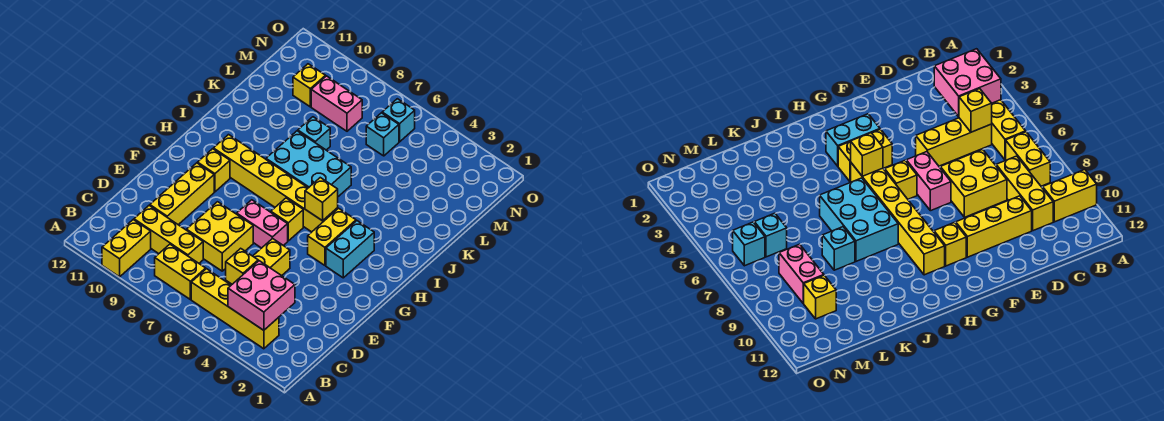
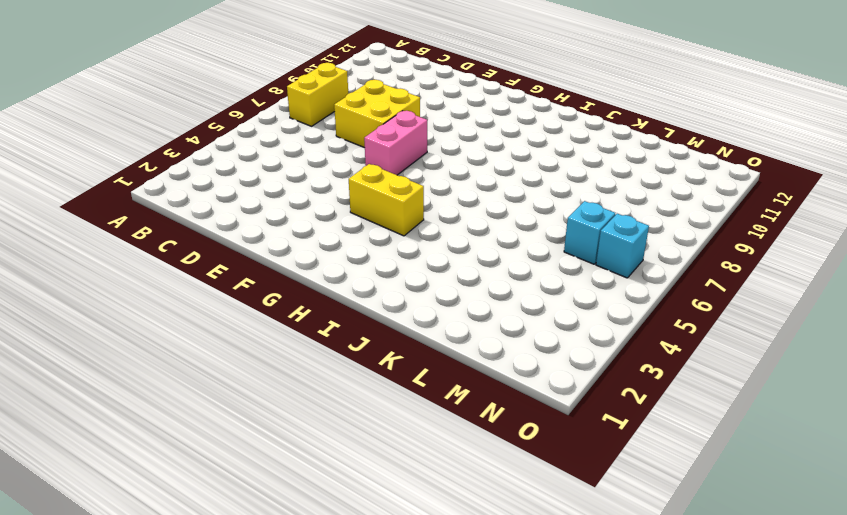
none -> yellow 1x2 brick [102,220,151,277]
none -> yellow 1x4 brick [191,269,279,349]
none -> yellow 1x3 brick [226,238,290,285]

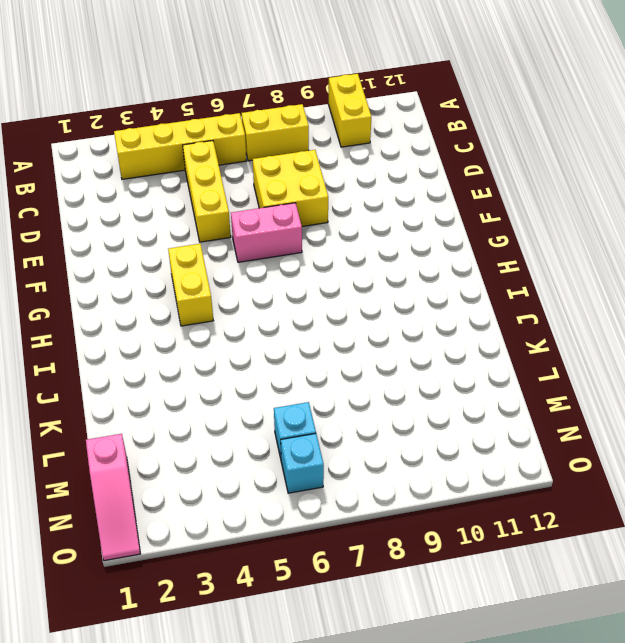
pink 1x3 slope [86,434,140,561] -> none
none -> yellow 1x3 brick [134,206,203,263]
none -> yellow 1x3 brick [150,163,214,225]
none -> cyan 1x2 brick [326,221,374,278]

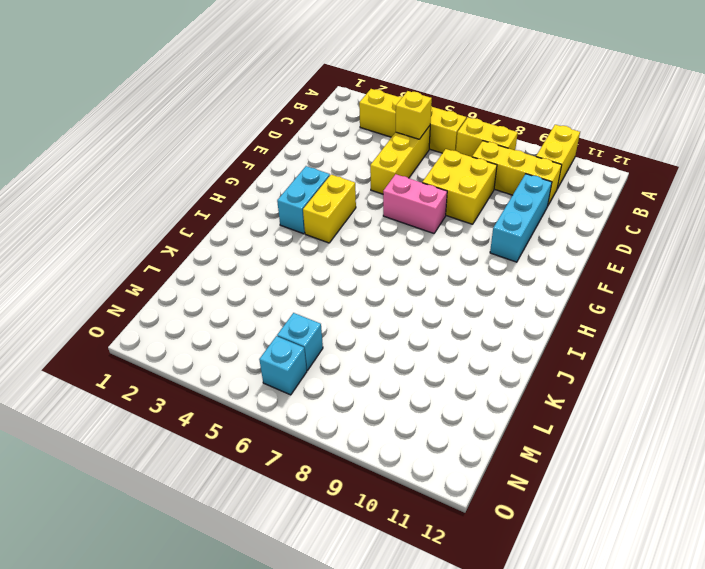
cyan 1x3 brick [490,174,552,262] -> yellow 1x3 brick [150,163,214,225]
none -> yellow 1x1 brick [271,198,303,241]
none -> yellow 1x1 brick [198,149,230,192]
none -> yellow 1x6 brick [213,135,338,232]

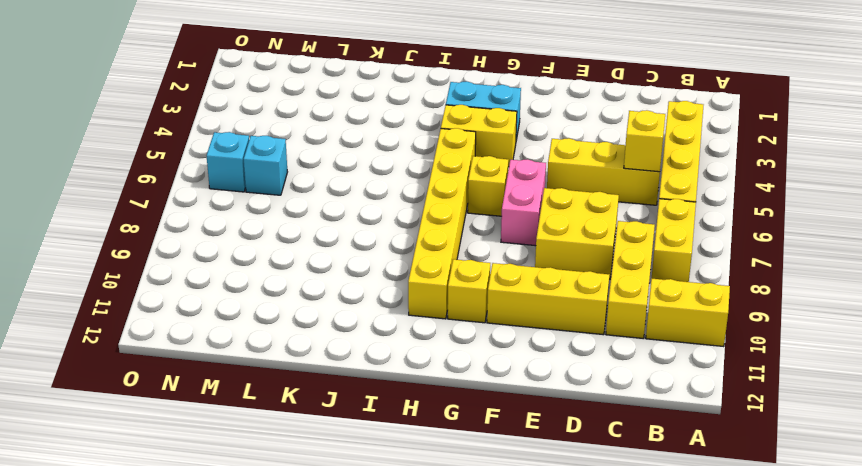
none -> cyan 2x3 brick [266,131,351,197]
none -> cyan 1x1 brick [298,117,330,150]
none -> pink 1x2 brick [311,76,362,131]

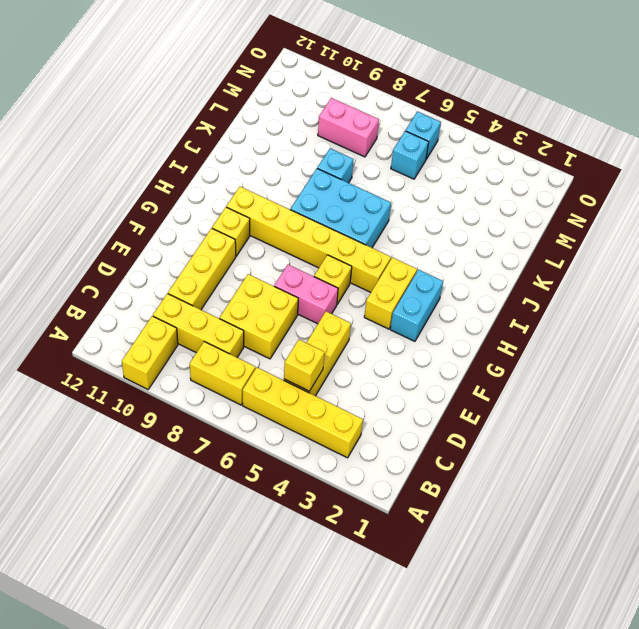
none -> yellow 1x1 brick [293,64,326,107]
none -> pink 2x2 brick [228,261,295,330]
none -> yellow 1x1 brick [305,178,338,221]

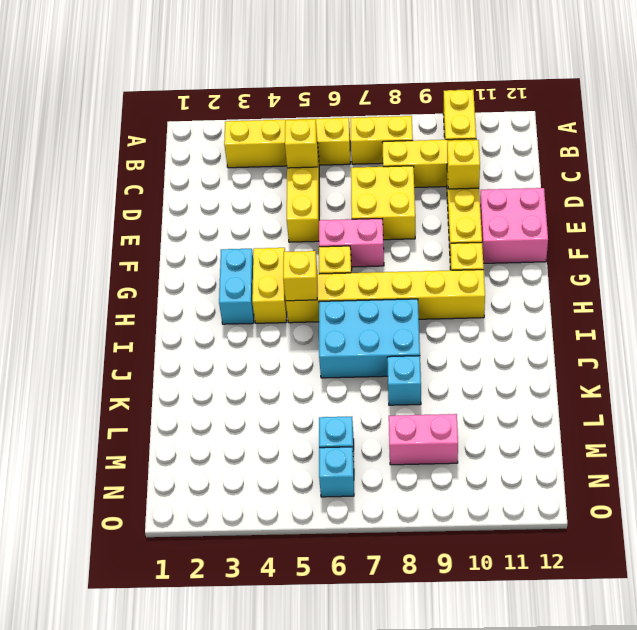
yellow 1x1 brick [447,140,480,189] -> yellow 1x1 brick moved to [293,64,326,107]
pink 2x2 brick [480,188,548,263] -> pink 2x2 brick moved to [228,261,295,330]

